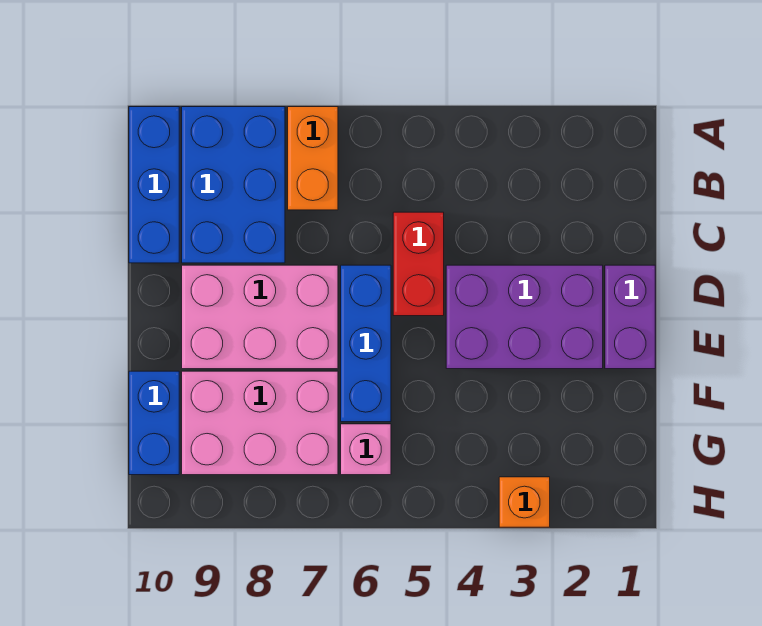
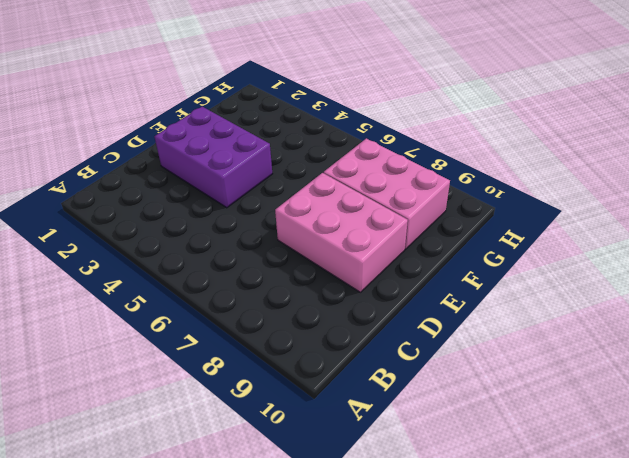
none -> orange 1x2 brick [288,107,338,210]
none -> blue 2x3 brick [182,107,285,263]
none -> blue 1x3 brick [129,107,179,263]

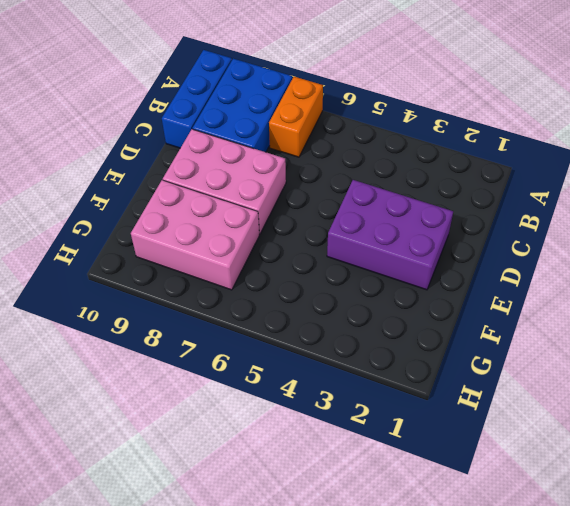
none -> red 1x2 brick [393,212,444,316]
none -> purple 1x2 brick [605,265,655,369]
none -> blue 1x3 brick [341,265,391,422]

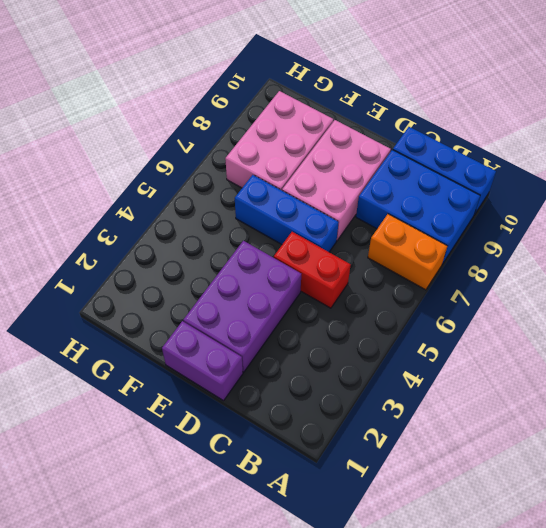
none -> blue 1x2 brick [129,371,179,475]
none -> pink 1x1 brick [341,424,391,475]
none -> orange 1x1 brick [499,477,550,527]

